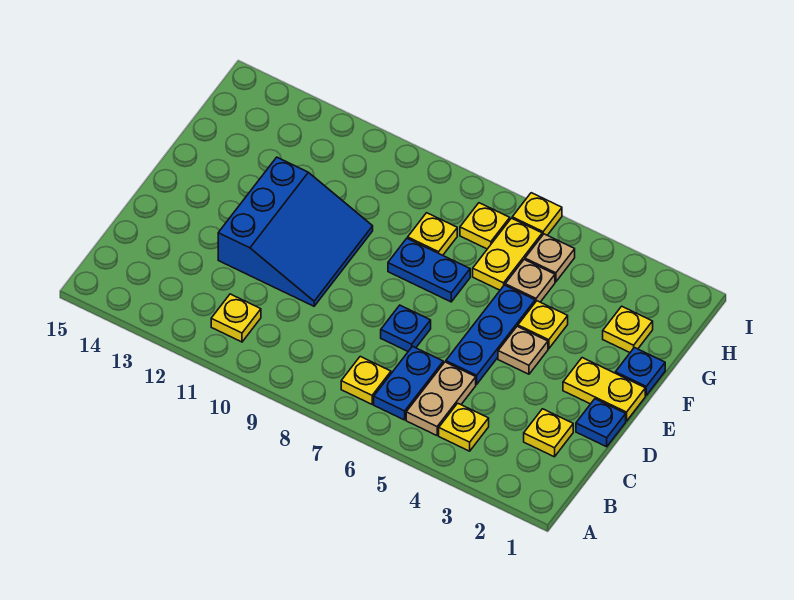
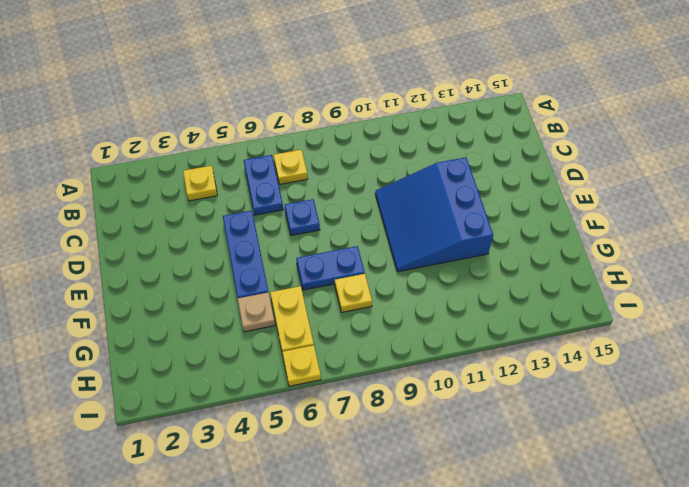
none -> tan 1x2 plate [406,362,476,435]
none -> yellow 1x1 plate [211,294,261,342]
none -> yellow 1x1 plate [524,409,573,457]

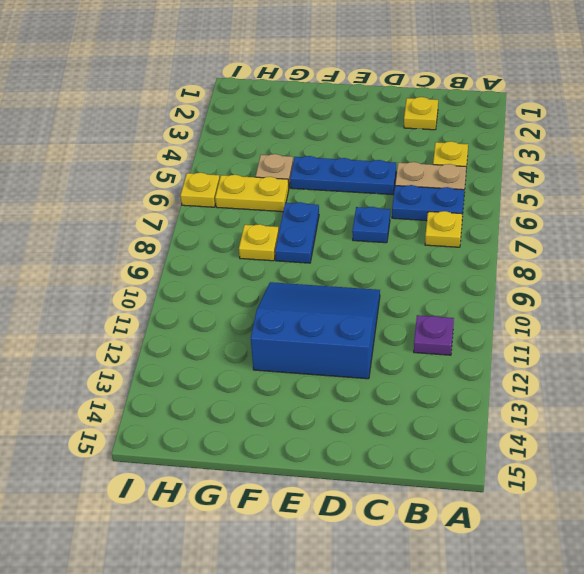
purple 1x1 plate [414,315,454,355] -> yellow 1x1 plate [211,294,261,342]
none -> blue 1x1 plate [576,399,626,447]
none -> yellow 1x2 plate [563,358,645,421]
none -> tan 1x1 plate [498,326,548,374]

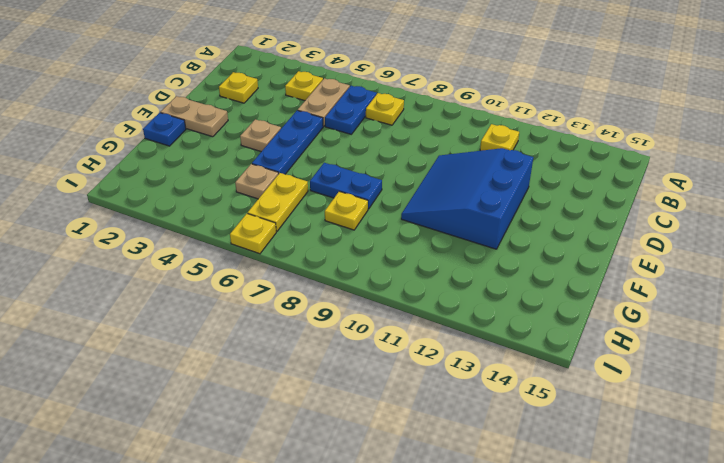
tan 1x2 plate [160,96,228,137] -> yellow 1x2 plate [563,358,645,421]
none -> blue 1x1 plate [576,399,626,447]
none -> blue 1x1 plate [381,305,431,351]
none -> yellow 1x1 plate [518,301,568,349]

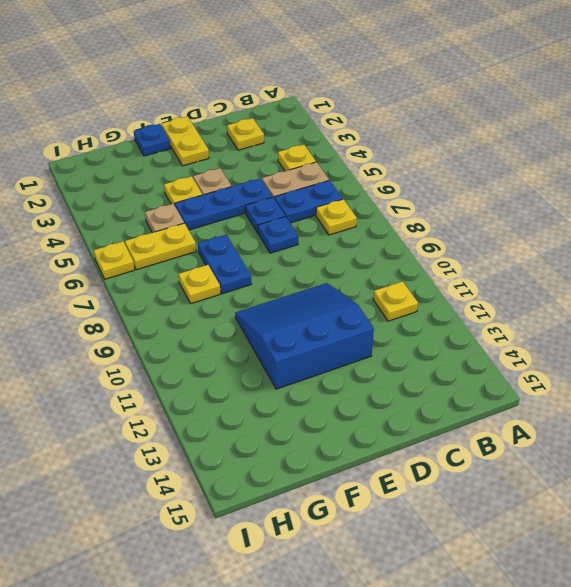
blue 1x1 plate [245,197,285,233] -> blue 1x1 plate moved to [576,399,626,447]
none -> yellow 1x1 plate [603,306,653,352]
none -> tan 1x1 plate [525,234,575,282]
none -> yellow 1x1 plate [460,203,510,249]

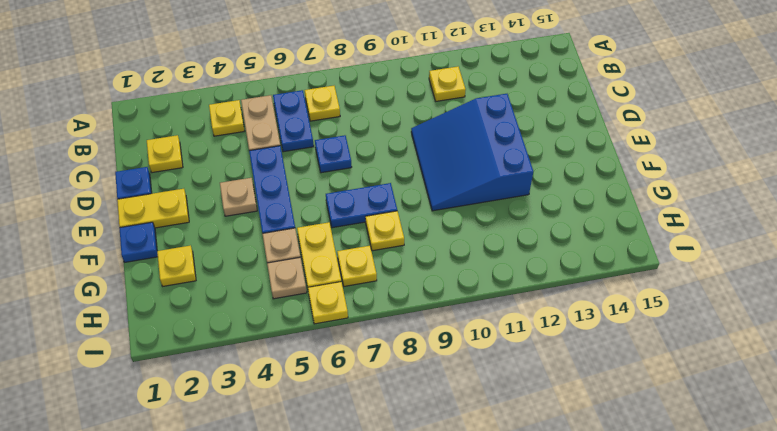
none -> yellow 1x1 plate [518,301,568,349]

